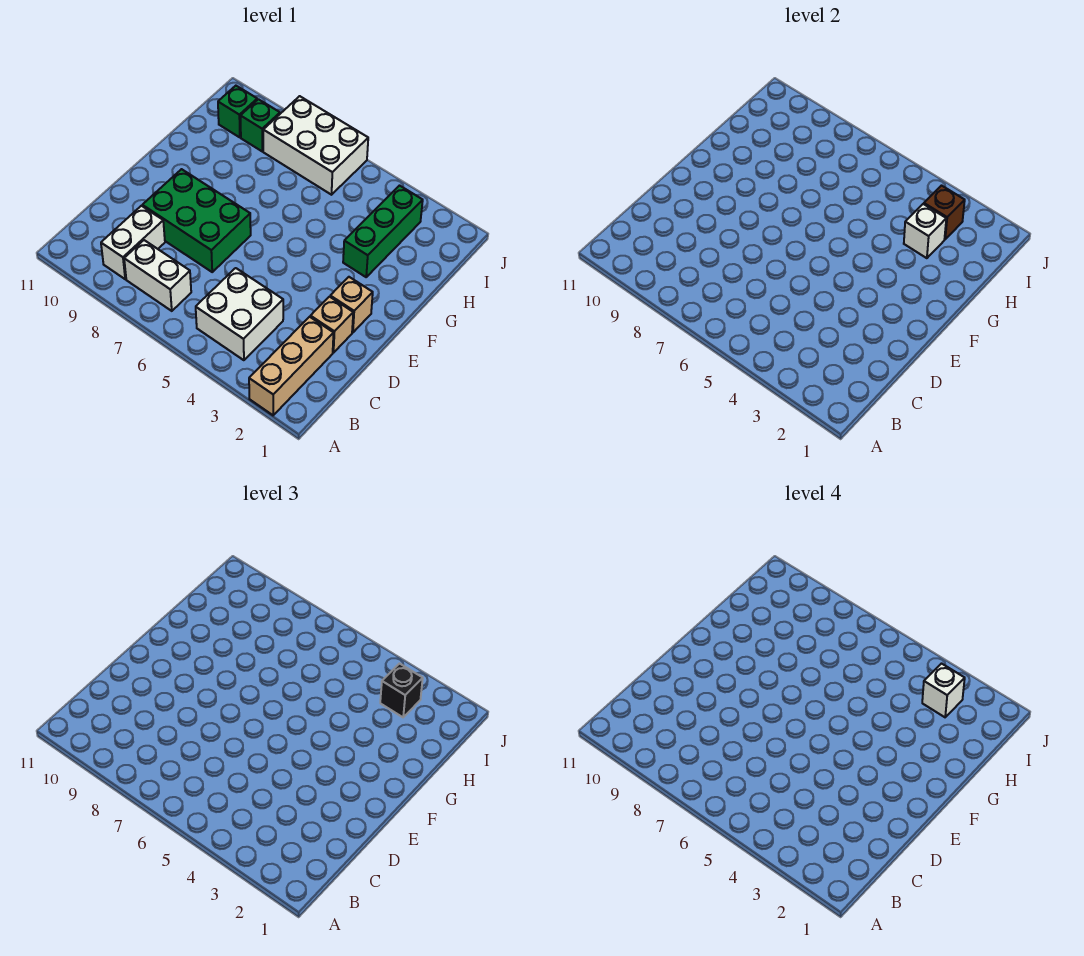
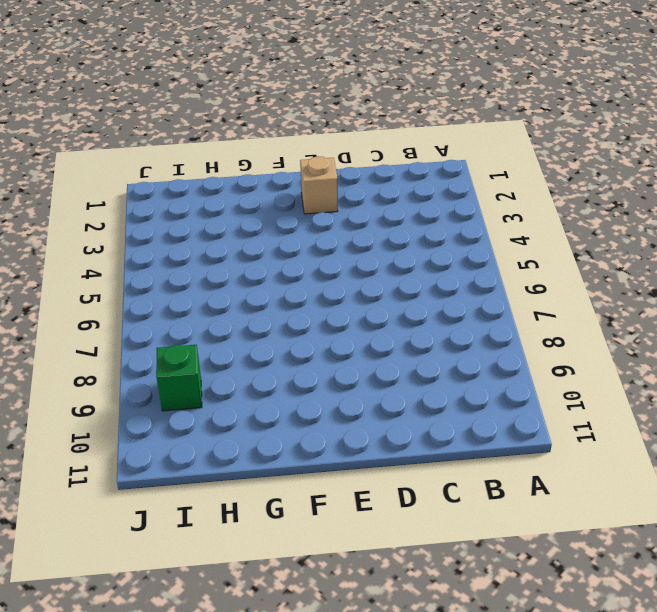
none -> tan 1x3 brick [249,317,334,415]
none -> white 2x2 brick [196,268,283,360]
none -> white 1x2 brick [124,240,191,311]

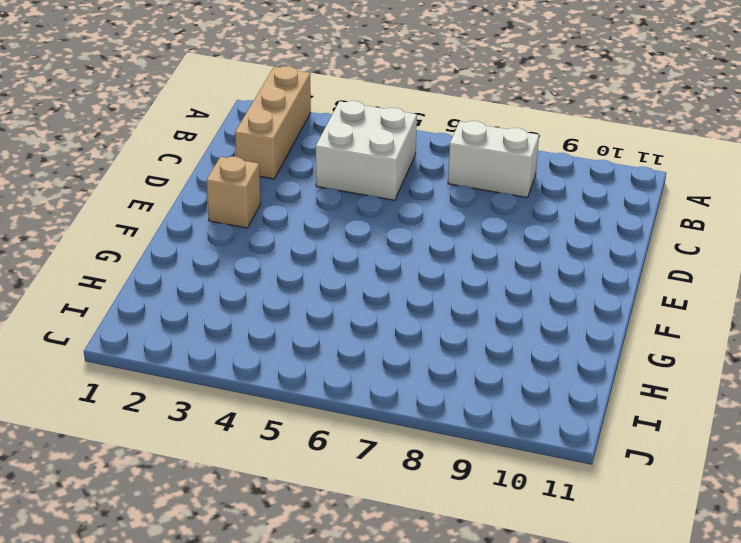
none -> white 1x2 brick [101,206,165,279]
none -> tan 1x1 brick [310,297,353,353]
none -> green 2x3 brick [142,169,251,272]

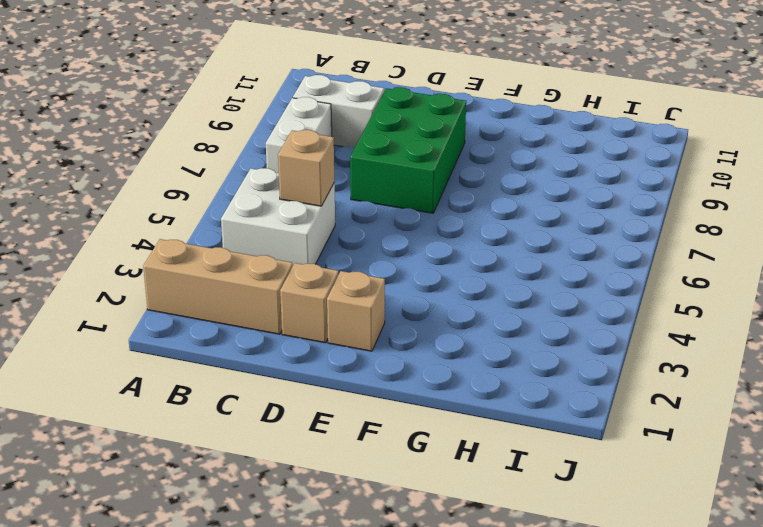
tan 1x1 brick [278,130,334,206] -> none
none -> green 1x3 brick [343,186,423,277]
none -> white 2x3 brick [263,96,368,195]
none -> green 1x1 brick [241,99,280,151]

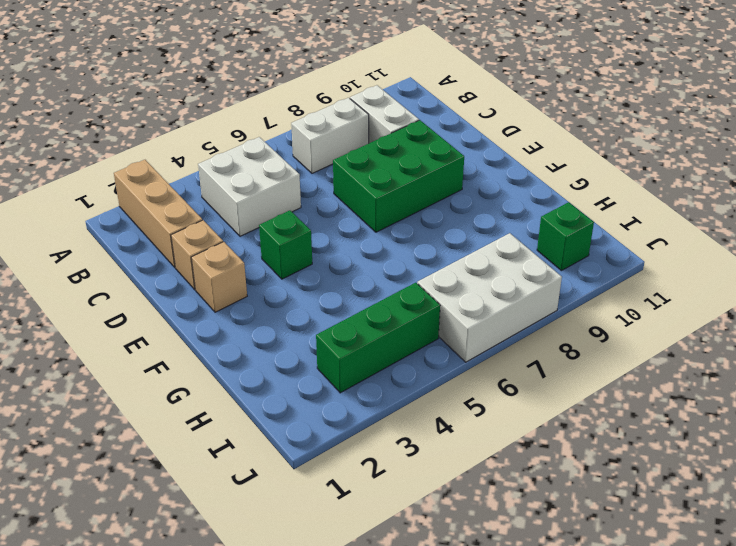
green 1x1 brick [259,211,312,279] -> green 1x1 brick moved to [241,99,280,151]
green 1x3 brick [316,283,440,393] -> green 1x3 brick turned to [343,186,423,277]
none -> white 1x1 brick [904,204,946,258]
none -> brown 1x1 brick [924,186,965,239]
none -> black 1x1 brick [380,664,423,717]

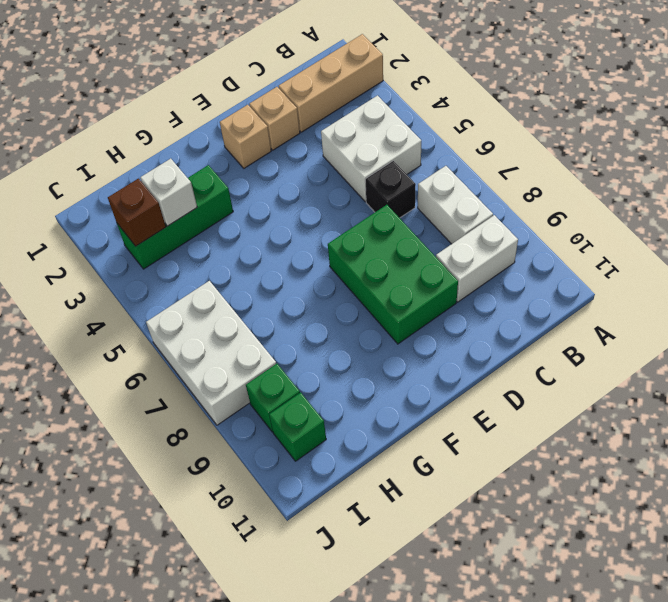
black 1x1 brick [365,161,416,218] -> black 1x1 brick moved to [380,664,423,717]
none -> white 1x1 brick [922,664,965,717]

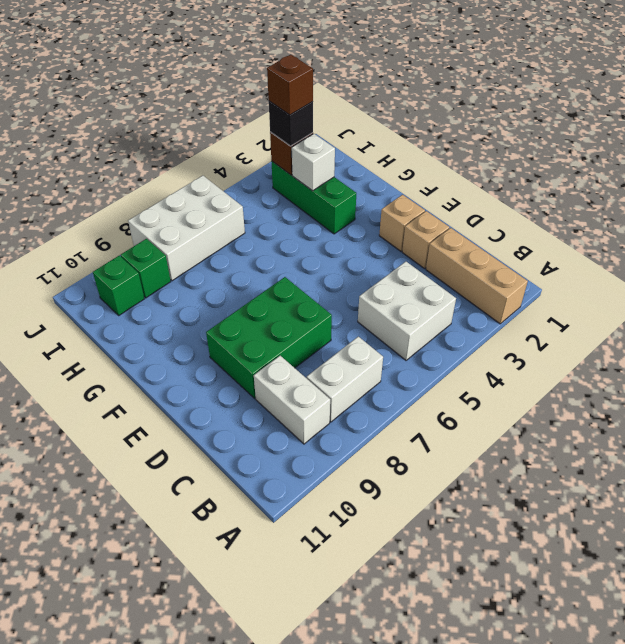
brown 1x1 brick [267,55,313,115] -> white 1x1 brick [922,664,965,717]

